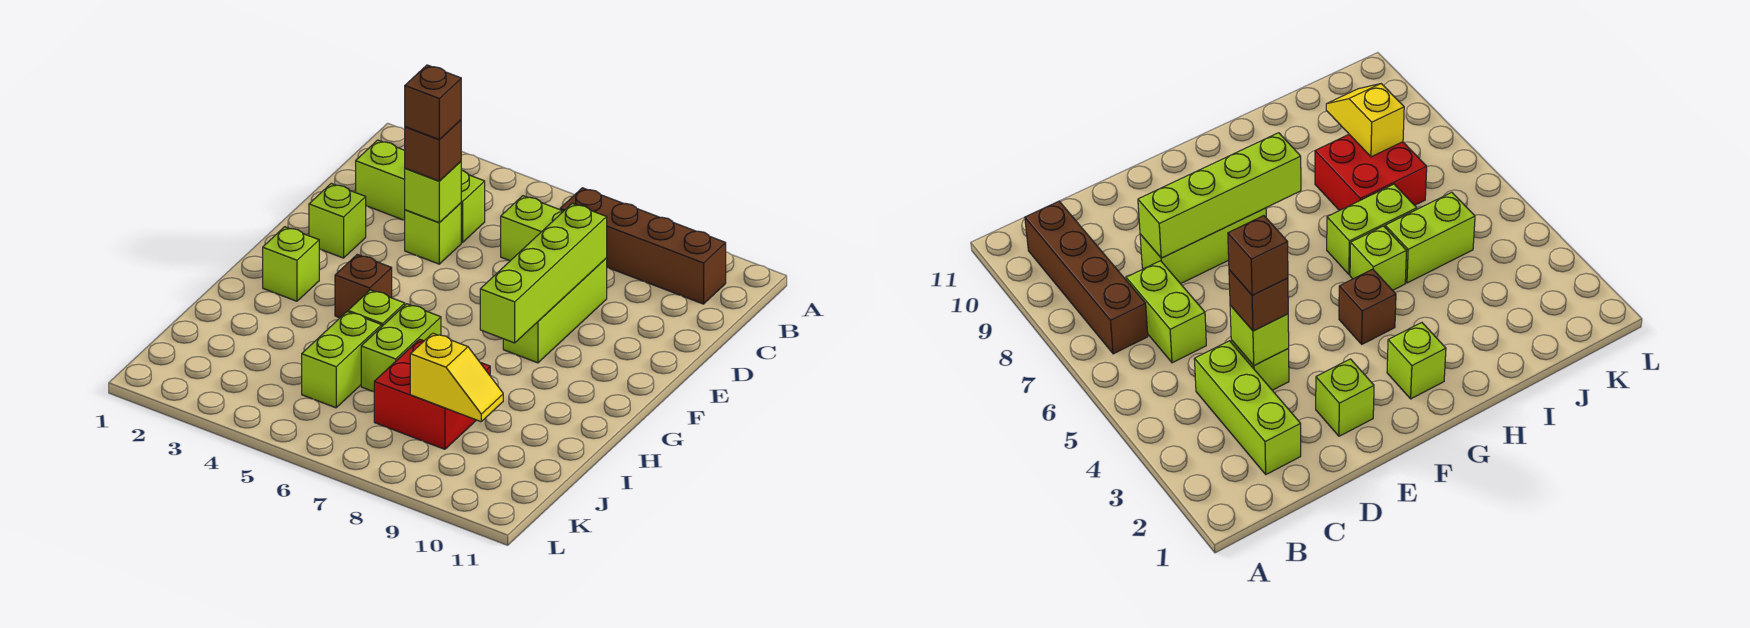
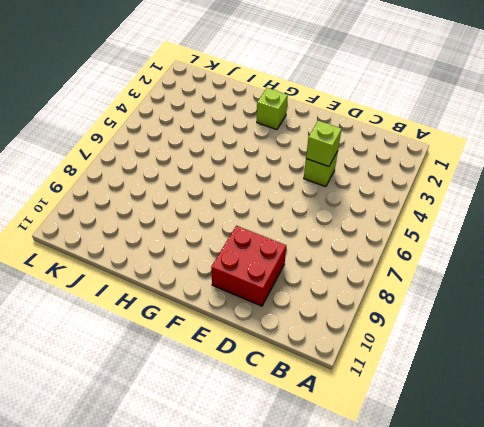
red 2x2 brick [211,226,286,306] -> red 2x2 brick moved to [374,339,490,449]
none -> brown 1x4 brick [560,188,726,304]
none -> lime 1x3 brick [356,140,485,243]
none -> lime 1x2 brick [501,196,563,261]

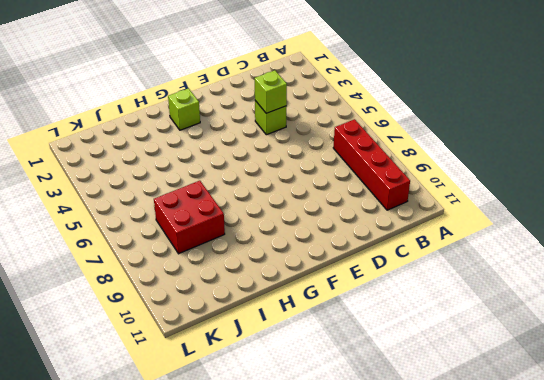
red 1x4 brick [333,119,410,210] -> brown 1x4 brick [560,188,726,304]
none -> lime 1x3 brick [356,140,485,243]
none -> lime 1x2 brick [501,196,563,261]
none -> lime 1x3 brick [503,258,607,363]

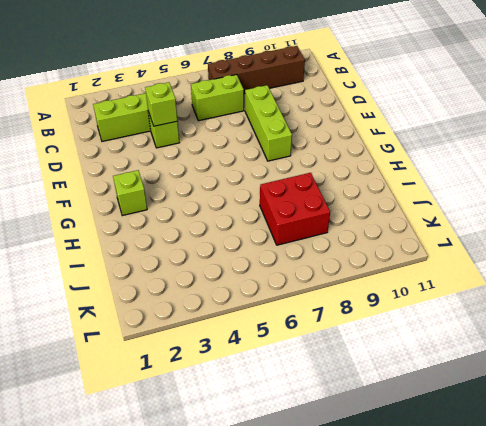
none -> lime 1x1 brick [309,183,366,258]
none -> brown 1x1 brick [335,254,392,318]
none -> lime 1x1 brick [348,290,405,326]

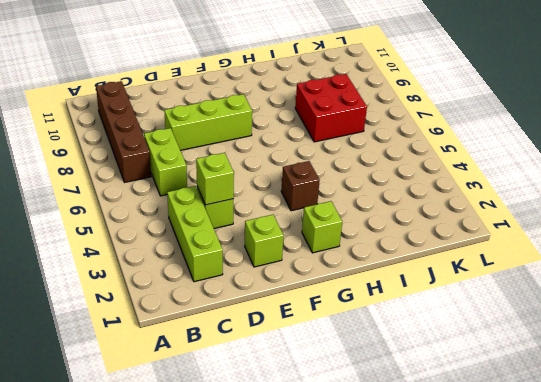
none -> lime 1x1 brick [348,290,405,326]
none -> lime 1x2 brick [361,304,441,392]
none -> lime 1x2 brick [302,312,382,408]

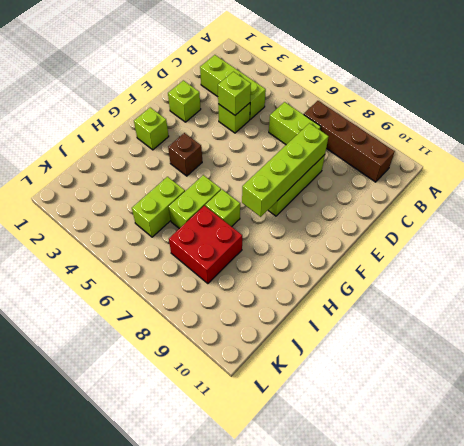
lime 1x1 brick [205,190,240,227] -> lime 1x1 brick moved to [348,290,405,326]
none -> yellow 1x2 slope [410,333,503,422]
none -> brown 1x1 brick [405,120,461,181]
none -> brown 1x1 brick [405,65,461,140]

